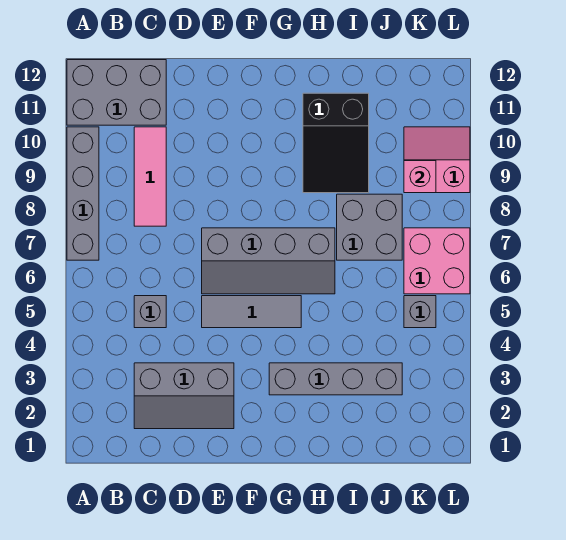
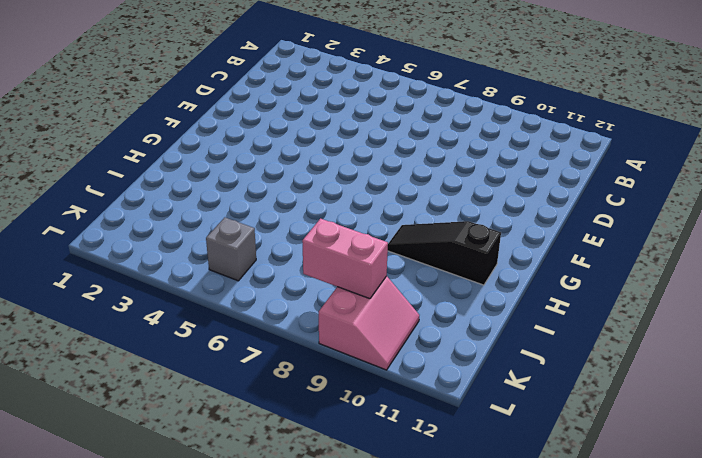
black 1x3 slope [388,221,501,285] -> black 2x3 slope [303,93,369,193]
pink 1x2 brick [302,219,388,299] -> pink 1x1 brick [404,161,436,193]
none -> grey 1x4 brick [67,127,99,260]
none -> grey 2x3 brick [67,60,166,125]
none -> grey 2x3 slope [134,363,234,429]

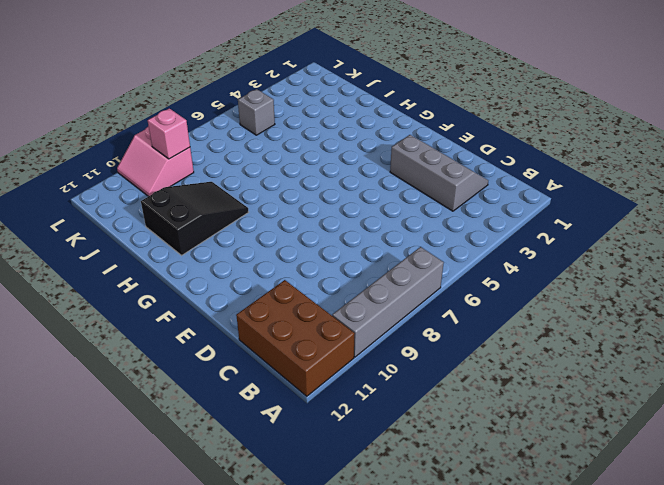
brown 2x3 brick [236,280,355,396] -> grey 2x3 brick [67,60,166,125]
none -> grey 1x1 brick [134,296,166,328]
none -> pink 1x3 tile [134,127,166,226]
none -> grey 1x3 tile [202,296,301,328]

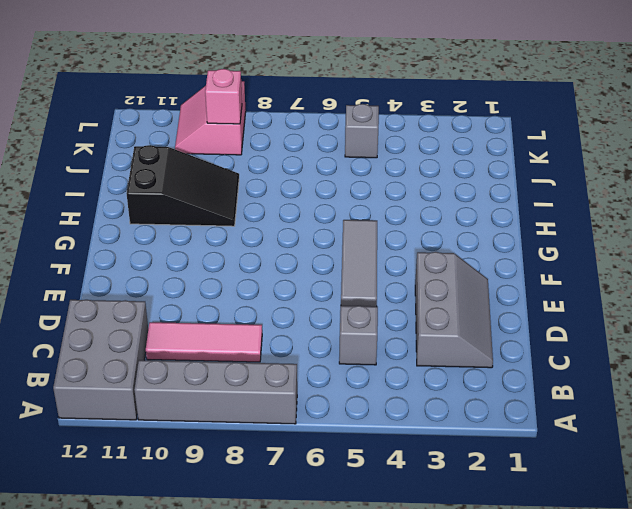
none -> grey 2x4 slope [202,228,335,294]
none -> grey 1x4 brick [269,363,402,395]
none -> grey 2x2 brick [337,194,402,260]

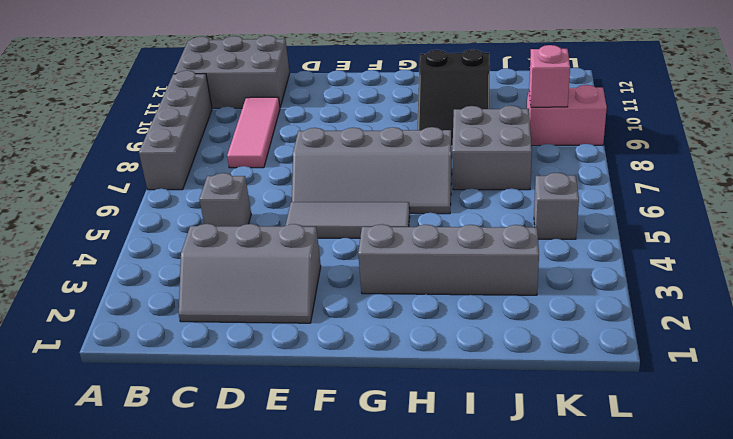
none -> pink 2x2 brick [404,228,470,294]

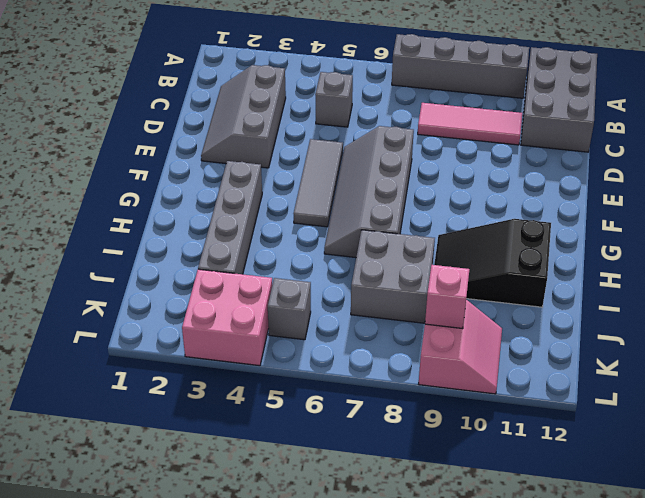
pink 2x2 brick [182,269,272,366] -> pink 2x2 brick moved to [404,228,470,294]

